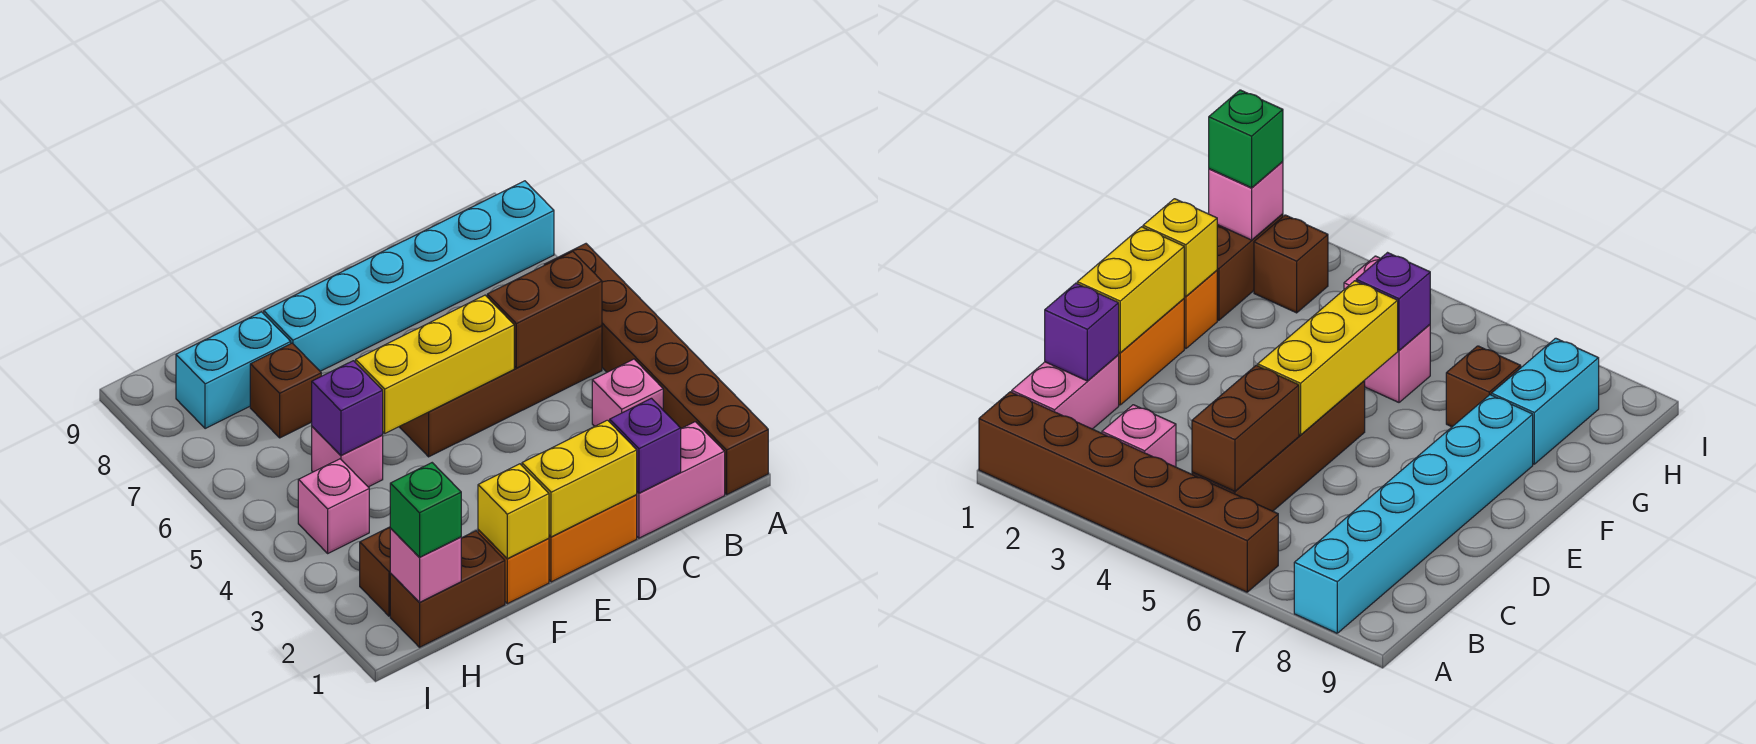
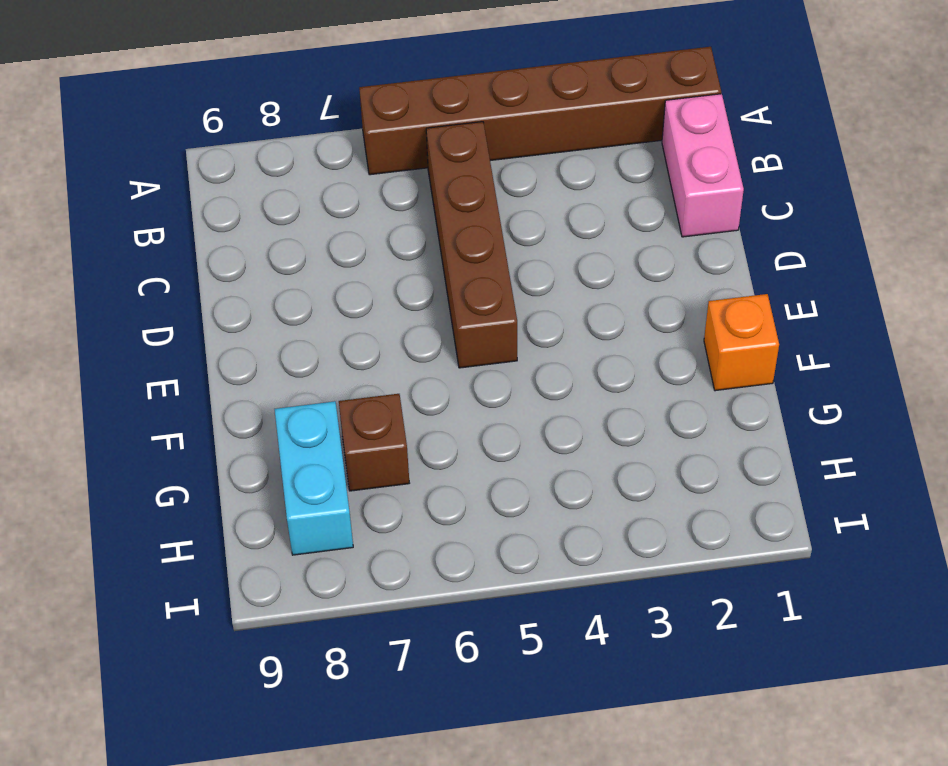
none -> cyan 1x6 brick [264,181,554,371]
none -> pink 1x1 brick [592,359,663,426]
none -> orange 1x2 brick [549,495,637,582]

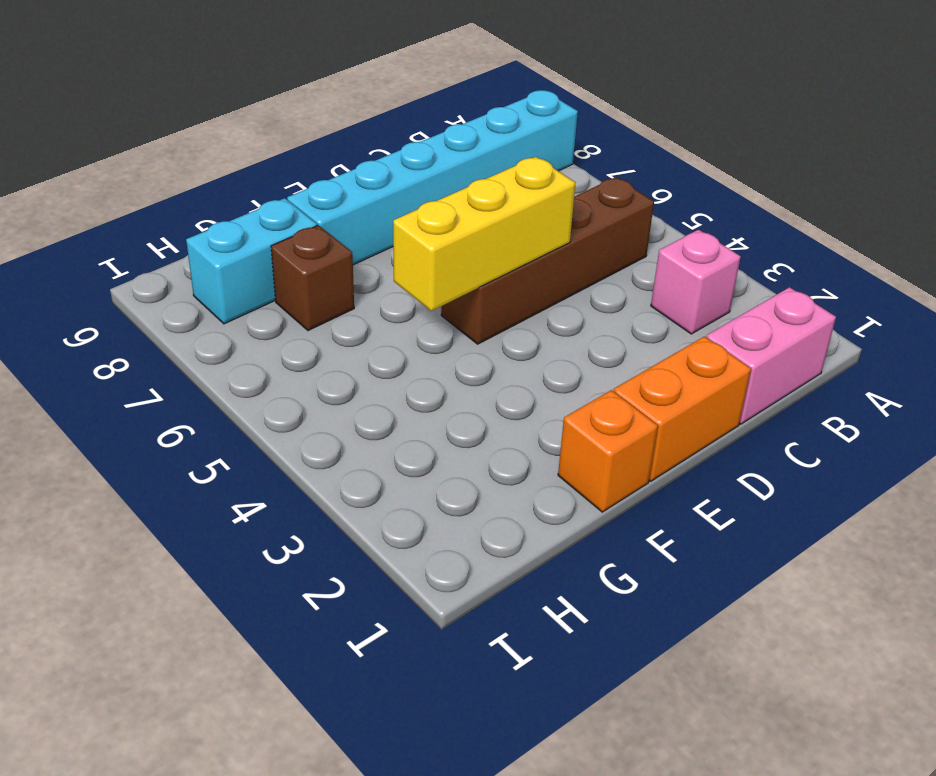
none -> brown 1x6 brick [544,244,768,494]
none -> brown 1x2 brick [390,531,505,647]
none -> pink 1x1 brick [312,427,383,487]

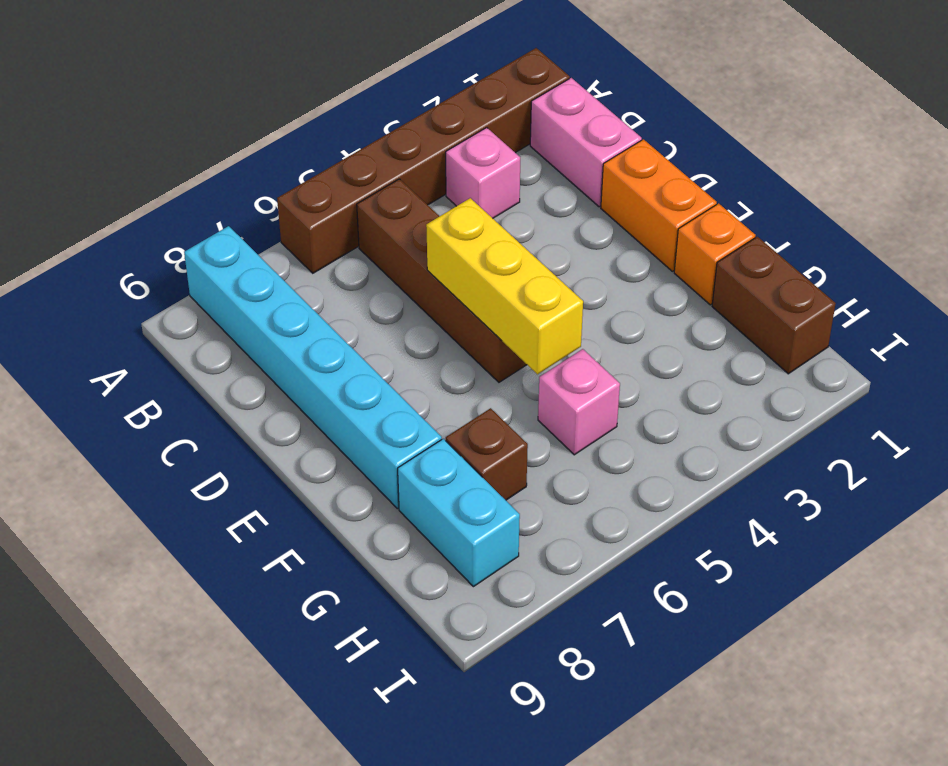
none -> brown 1x1 brick [360,527,390,616]
none -> pink 1x1 brick [298,459,369,553]
none -> brown 1x2 brick [487,252,602,368]

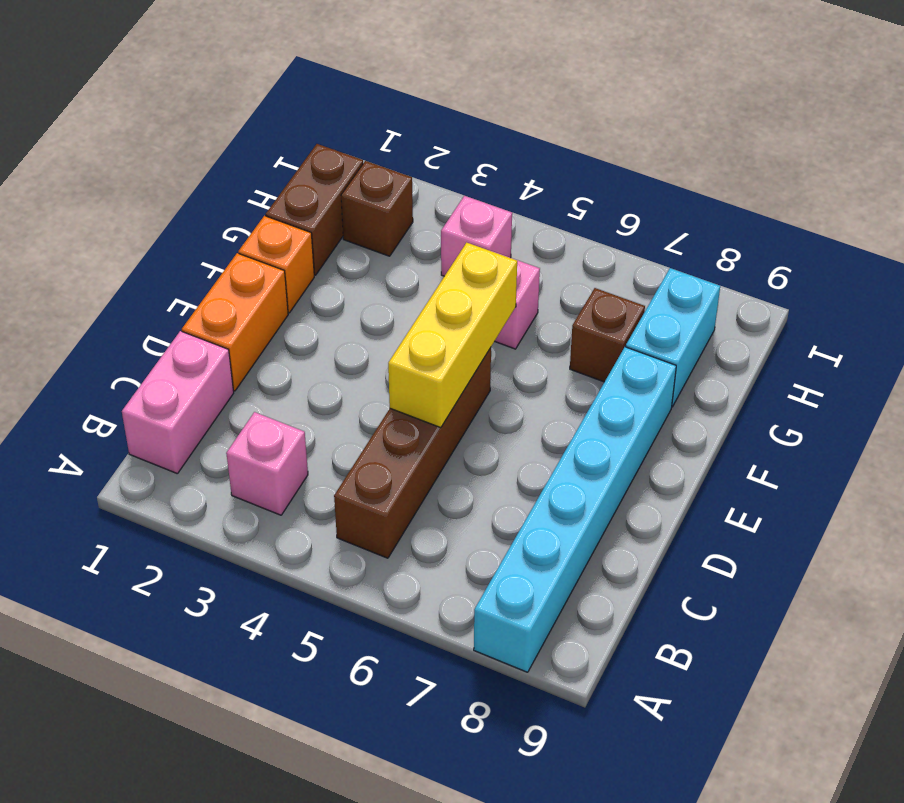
none -> brown 1x6 brick [544,244,768,494]
none -> brown 1x2 brick [487,252,602,368]
none -> purple 1x1 brick [610,398,681,493]

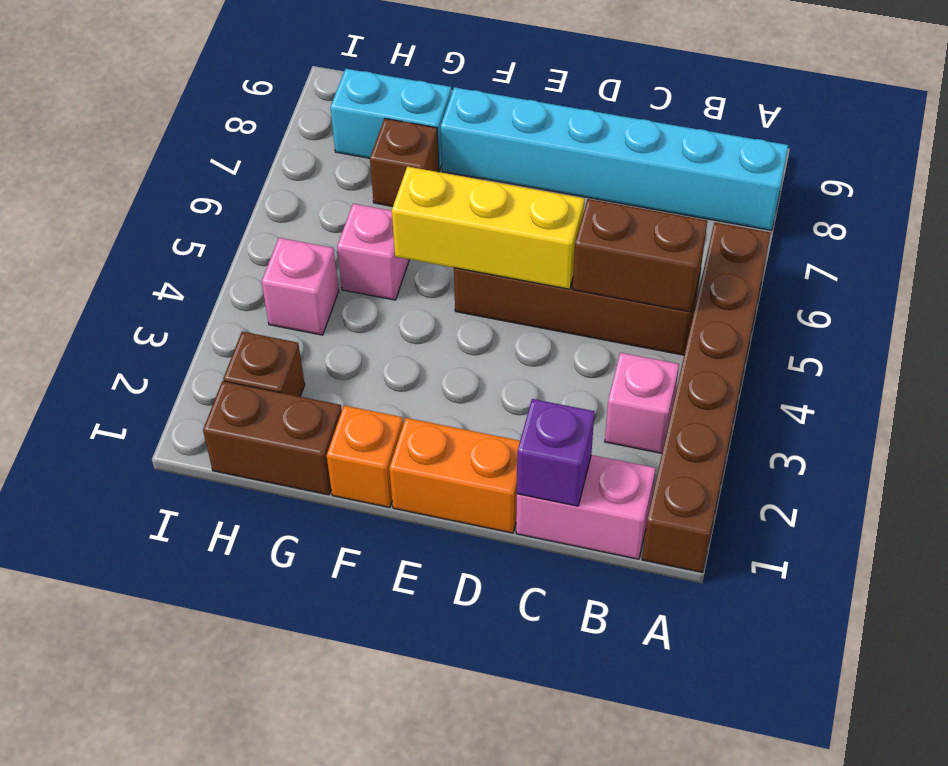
none -> yellow 1x2 brick [522,420,637,537]
none -> yellow 1x1 brick [478,464,549,559]
none -> purple 1x1 brick [312,361,383,456]

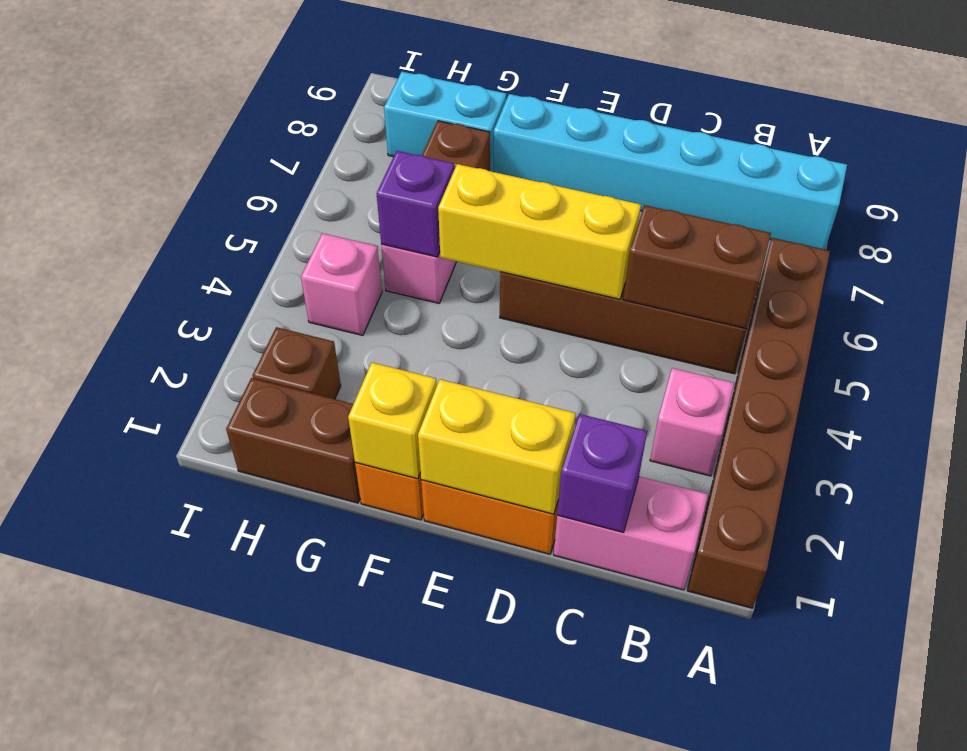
none -> pink 1x1 brick [390,528,461,602]
none -> green 1x1 brick [390,463,461,557]

